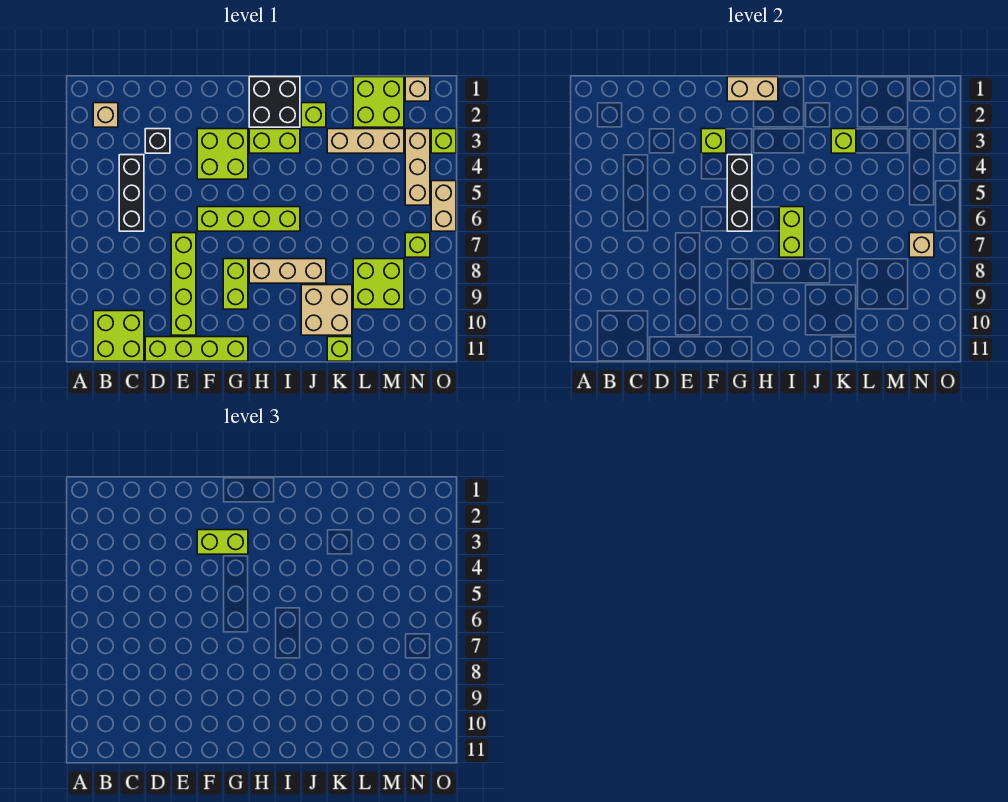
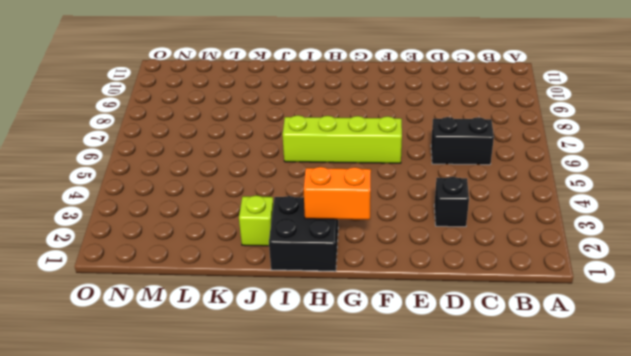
black 1x2 brick [431,117,494,165] -> black 1x3 brick [119,155,144,231]
orange 1x2 brick [304,167,371,220] -> none
none -> tan 1x1 brick [93,103,118,127]
none -> lime 2x2 brick [93,311,144,361]
none -> lime 1x4 brick [145,337,248,361]
none -> lime 1x4 brick [171,233,196,335]

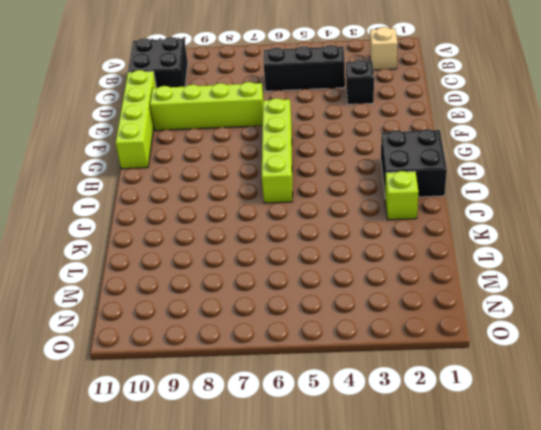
black 2x2 brick [128,37,188,88] -> lime 2x2 brick [93,311,144,361]
none -> lime 2x2 brick [197,129,248,179]
none -> lime 1x2 brick [223,259,248,309]
none -> lime 1x2 brick [249,129,300,153]
none -> tan 1x3 brick [249,259,326,283]

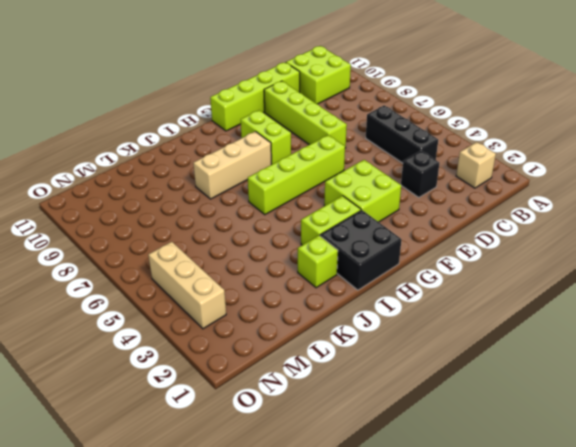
none -> tan 2x2 brick [301,285,352,335]
none -> tan 1x3 brick [327,129,404,153]
none -> lime 1x1 brick [327,337,352,361]
none -> lime 2x2 brick [353,77,404,127]

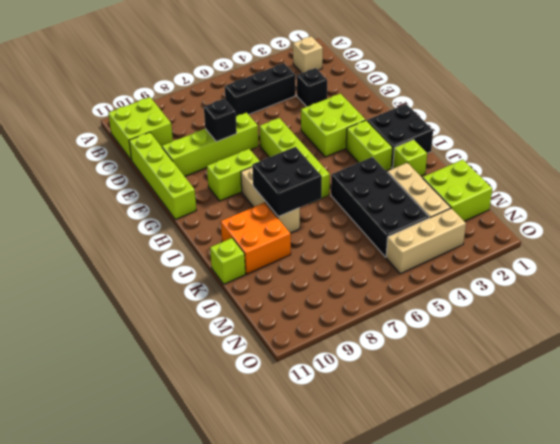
black 1x1 brick [204,99,237,142] -> none
black 2x2 brick [252,147,322,217] -> lime 1x2 brick [779,207,804,257]
black 2x4 brick [331,157,429,257] -> none
orange 2x2 brick [221,203,291,274] -> tan 2x2 brick [301,285,352,335]
none -> lime 2x2 brick [353,259,404,309]
none -> tan 1x1 brick [405,77,430,101]
none -> lime 1x1 brick [405,233,430,257]
none -> lime 1x1 brick [431,129,456,153]

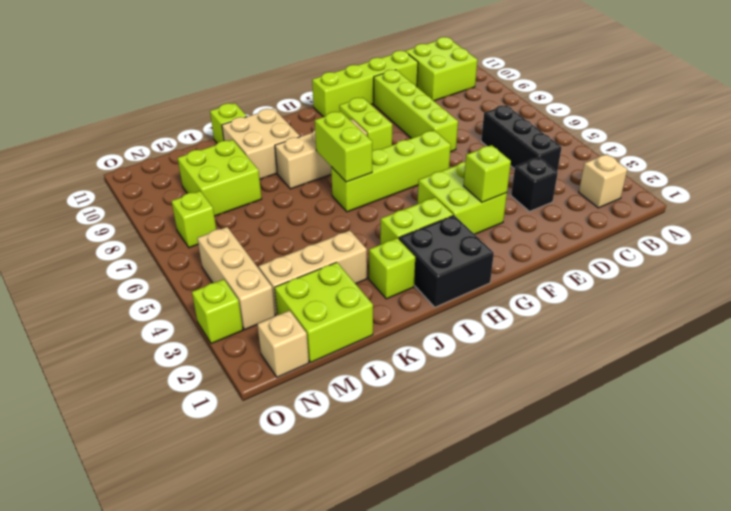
none -> tan 1x2 brick [431,181,456,231]
none -> tan 1x2 brick [727,77,778,101]
none -> black 1x3 brick [727,155,752,231]
none -> lime 1x1 brick [831,129,856,153]

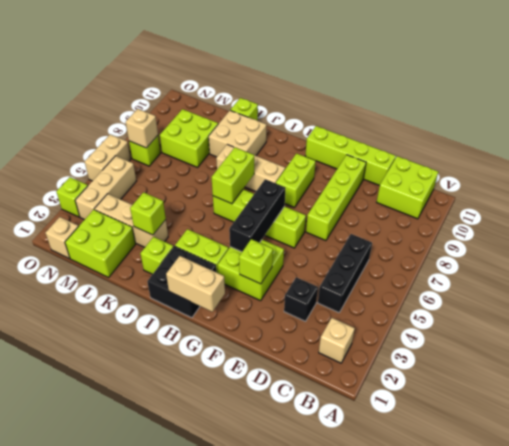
none -> lime 1x2 brick [197,530,248,554]

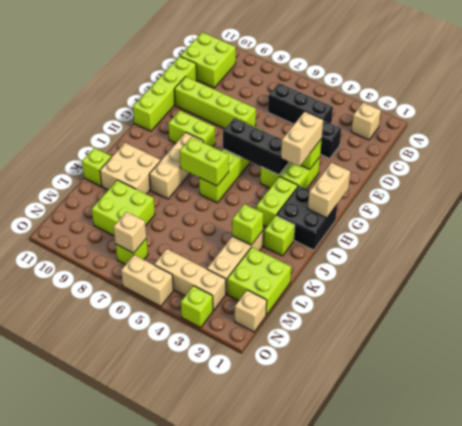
tan 1x2 brick [281,112,323,166] -> lime 1x2 brick [197,530,248,554]

